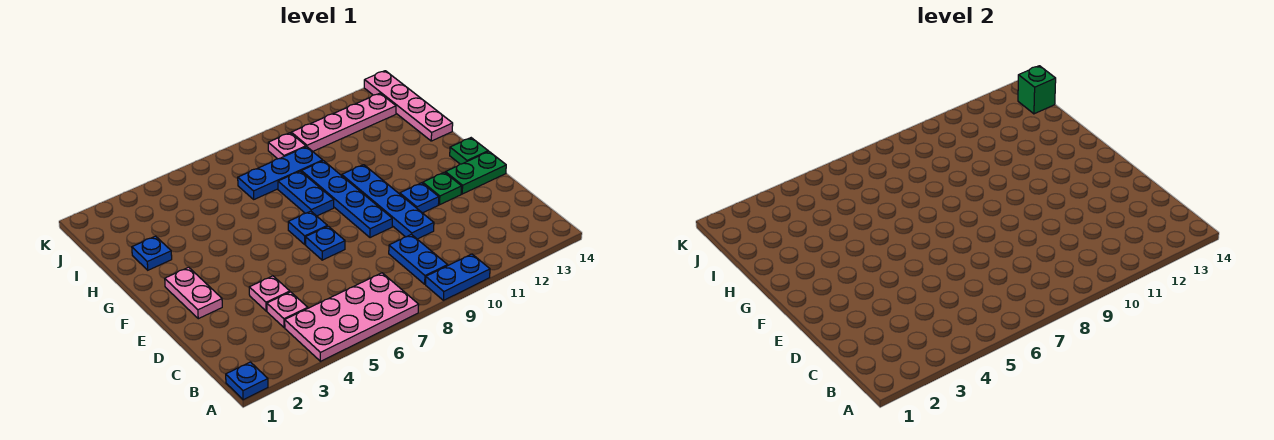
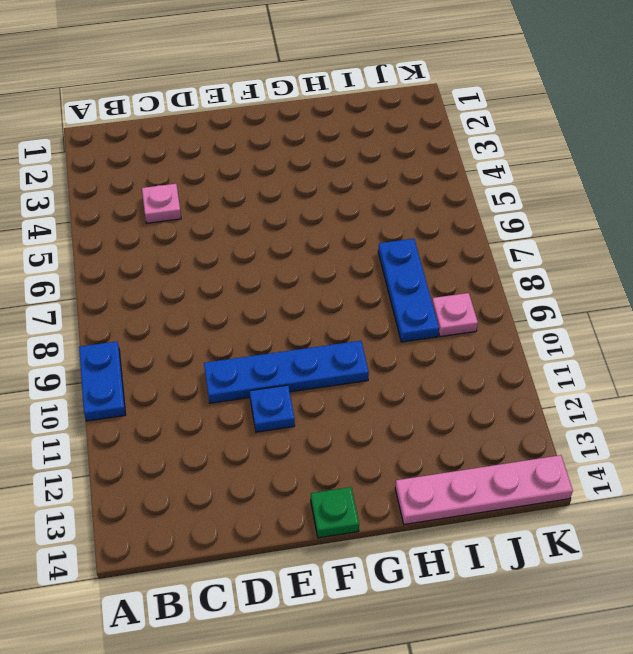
none -> blue 1x1 plate [226,362,268,400]
none -> pink 2x4 plate [285,273,419,361]
none -> blue 1x2 plate [389,234,448,284]

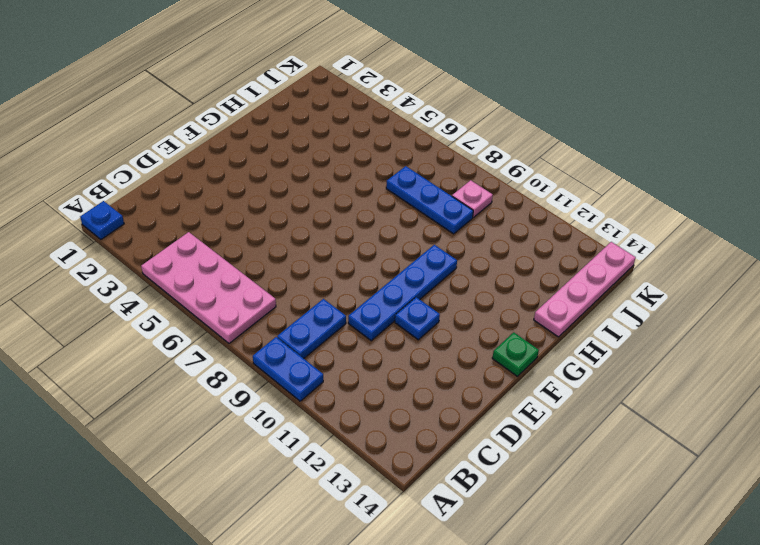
none -> pink 1x1 plate [267,292,308,328]
none -> pink 1x1 plate [249,276,290,311]
none -> pink 1x2 plate [165,267,222,319]

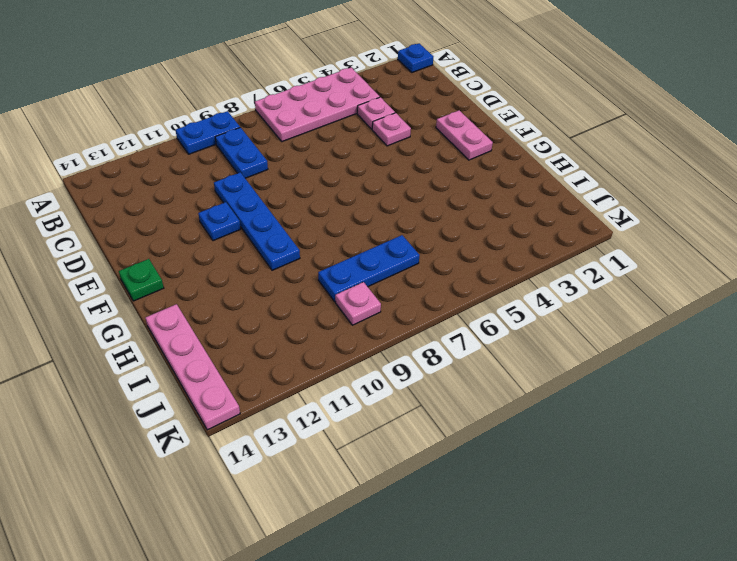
none -> blue 1x1 plate [306,226,345,260]
none -> blue 1x4 plate [301,161,392,238]
none -> green 1x1 plate [423,172,462,205]

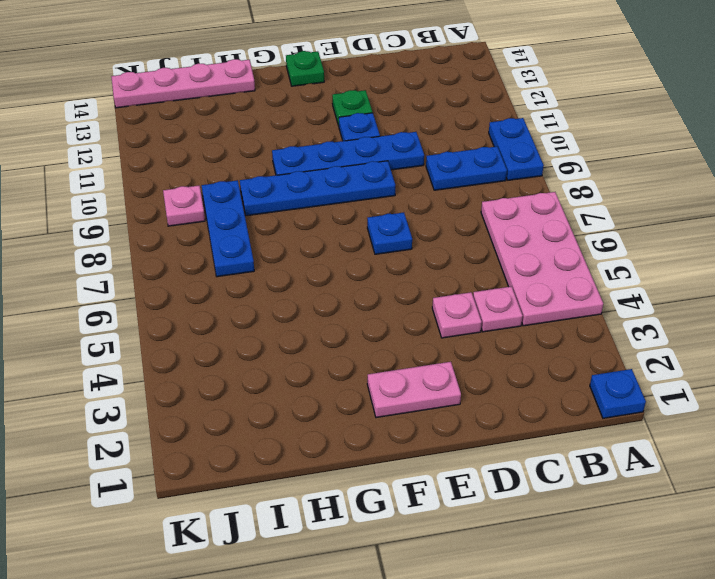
none -> green 1x2 plate [445,152,506,194]
none -> blue 1x1 plate [288,211,327,244]
none -> blue 1x2 plate [278,171,334,216]

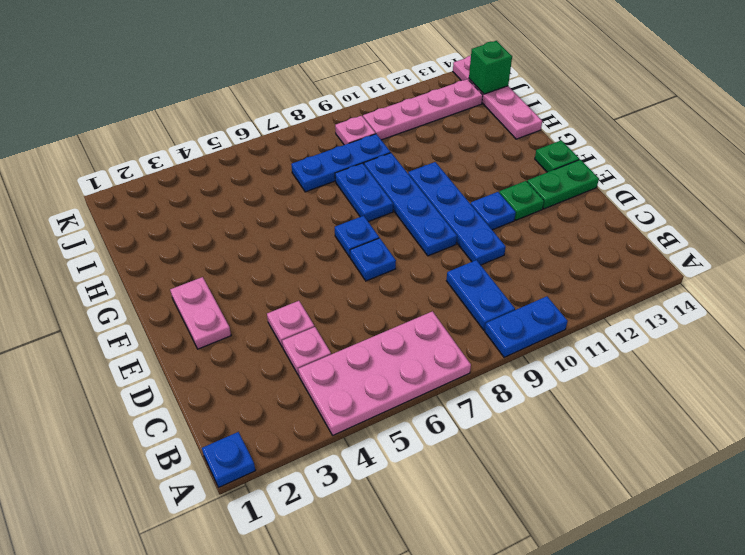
none -> blue 1x1 plate [132,236,172,270]

